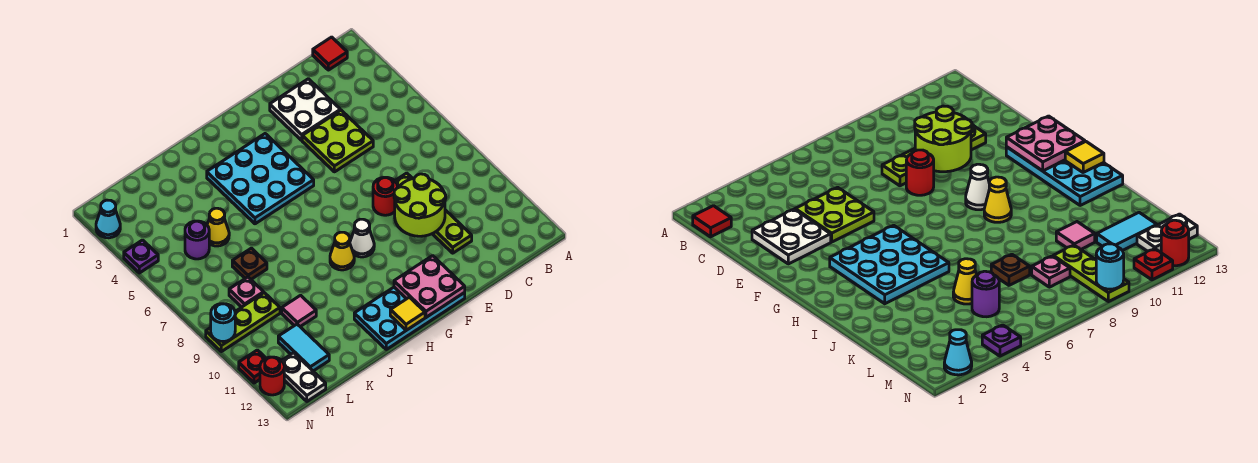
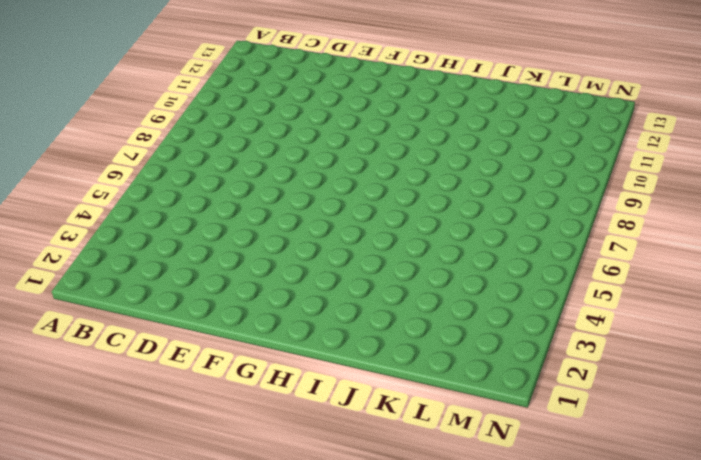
none -> red 1x1 tile [313,37,347,70]
none -> white 2x2 plate [270,79,340,140]
none -> lime 2x2 plate [302,110,373,172]

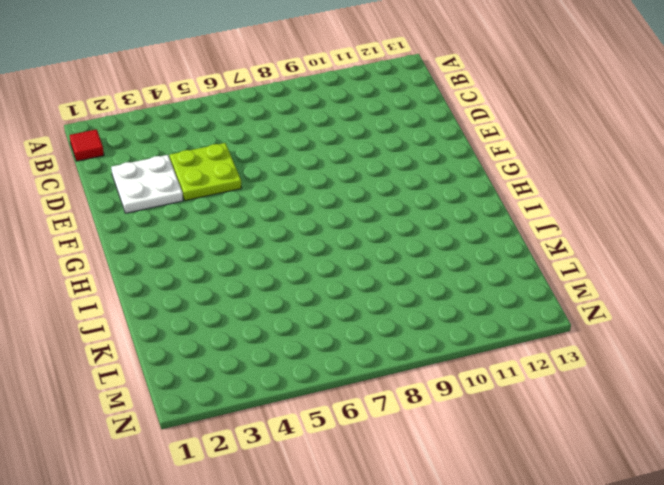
none -> lime 1x4 plate [395,173,472,253]
none -> red 1x1 round brick [373,177,398,215]
none -> cyan 2x4 plate [354,287,465,349]

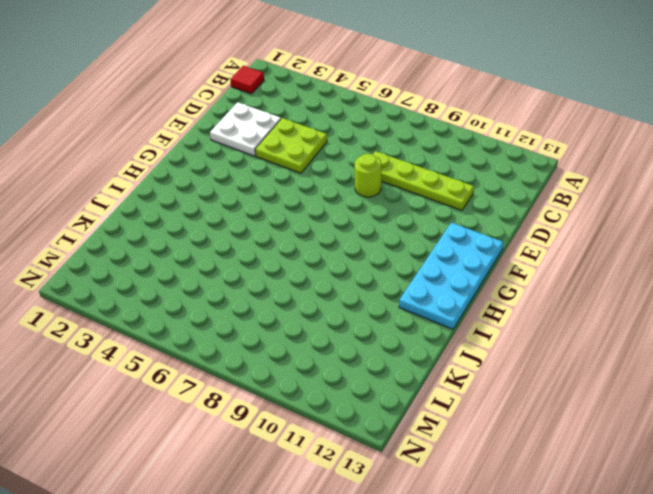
lime 1x1 round brick [355,154,381,197] -> red 1x1 round brick [373,177,398,215]
none -> cyan 3x3 plate [207,134,314,224]
none -> white 1x1 cone [350,219,374,257]
none -> yellow 1x1 cone [330,232,354,270]

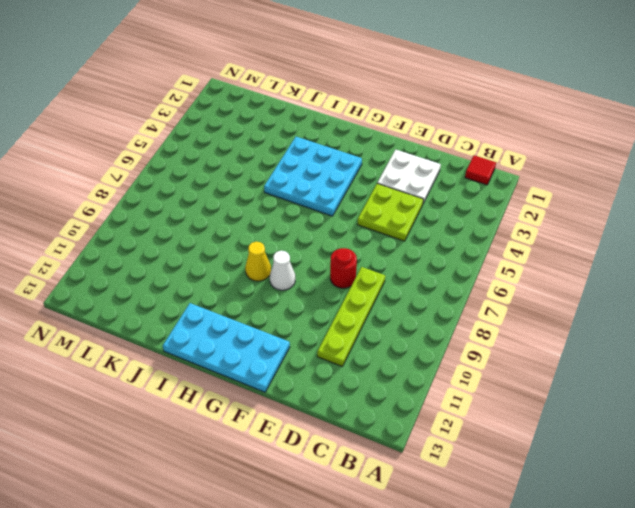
none -> yellow 1x1 cone [207,208,229,246]
none -> brown 1x1 plate [232,248,267,279]
none -> pink 1x1 tile [282,295,316,327]

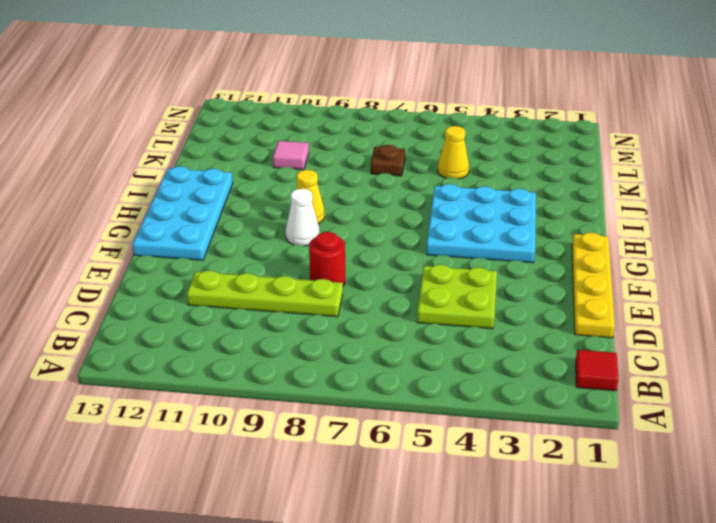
yellow 1x4 plate [572,233,615,338] -> none
none -> white 2x2 plate [270,79,340,140]
none -> purple 1x1 round brick [185,221,209,259]
none -> pink 1x1 plate [229,277,264,307]

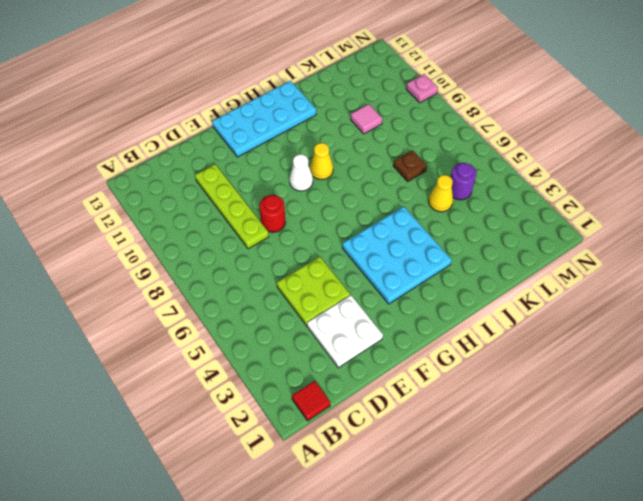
pink 1x1 plate [406,74,438,103] -> pink 1x1 plate moved to [229,277,264,307]
none -> lime 1x3 plate [206,293,280,352]
none -> cyan 1x2 tile [278,324,329,371]
none -> white 1x2 plate [282,353,326,401]

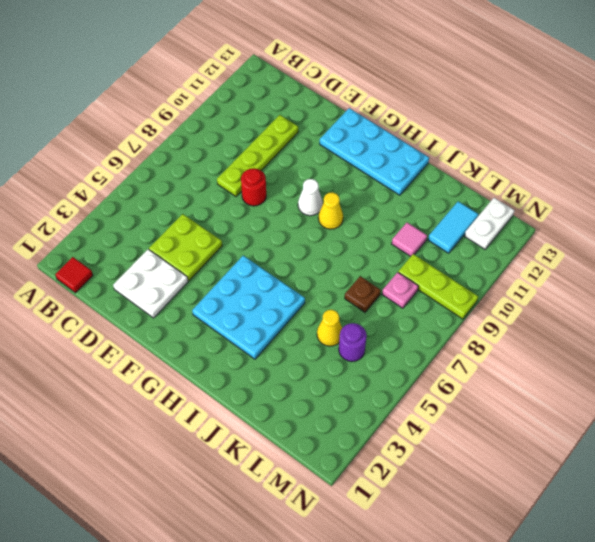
none -> cyan 1x1 cone [96,200,120,238]
none -> purple 1x1 plate [124,240,158,273]
none -> red 1x1 plate [239,350,266,383]

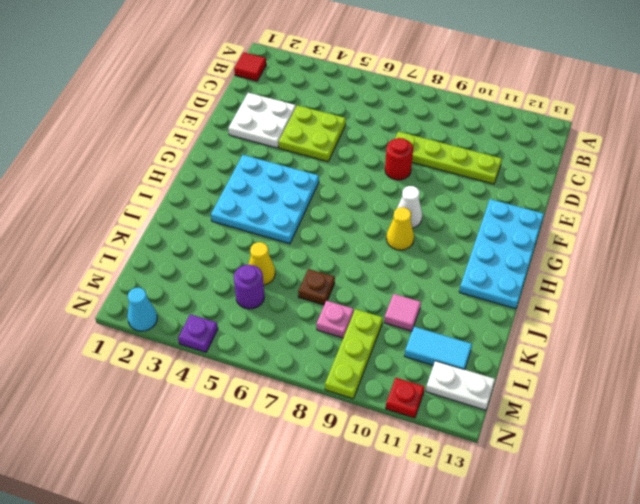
none -> red 1x1 round brick [260,357,284,395]
none -> lime 2x2 round brick [394,174,446,236]
none -> pink 2x2 plate [394,256,465,317]

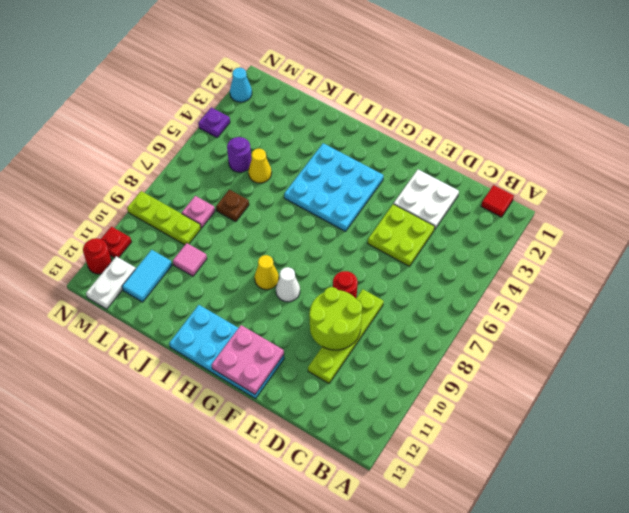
none -> yellow 1x1 tile [390,297,425,330]
none -> cyan 1x1 round brick [211,304,235,342]

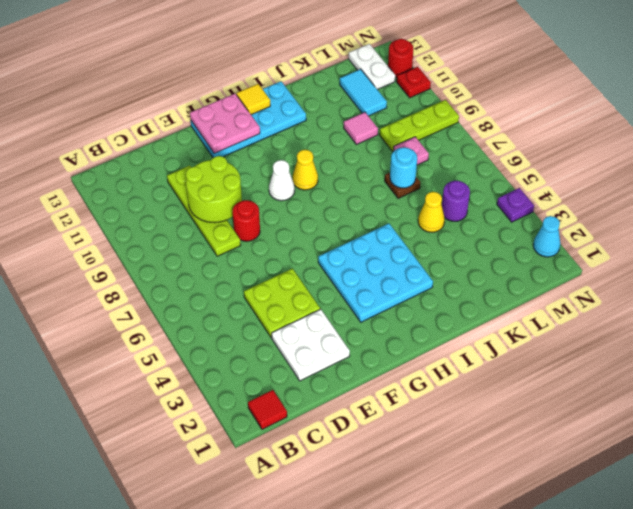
cyan 1x1 round brick [390,147,417,188] -> cyan 1x1 round brick moved to [211,304,235,342]

